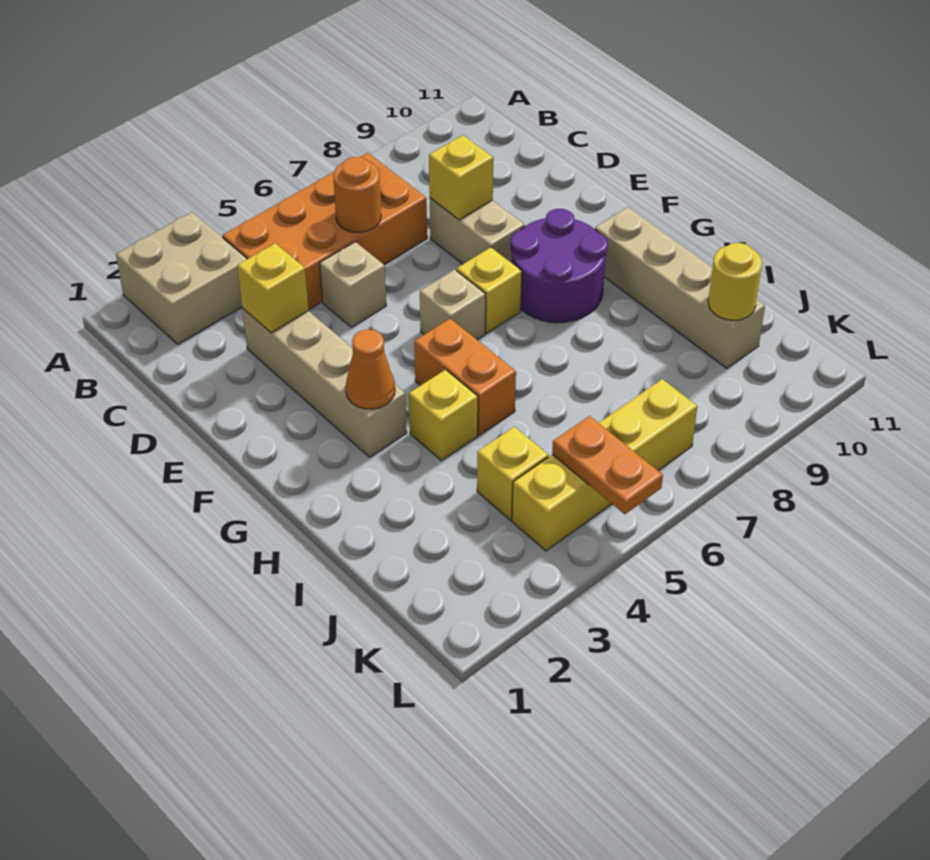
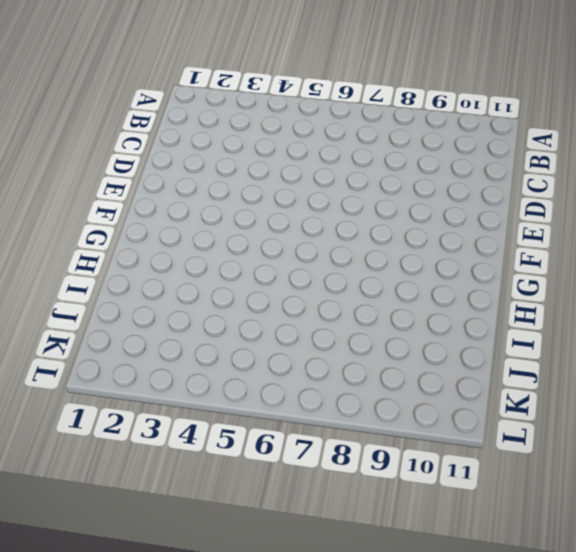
none -> tan 2x2 brick [116,212,247,344]
none -> orange 2x4 brick [222,153,427,309]
none -> tan 1x4 brick [242,308,407,457]

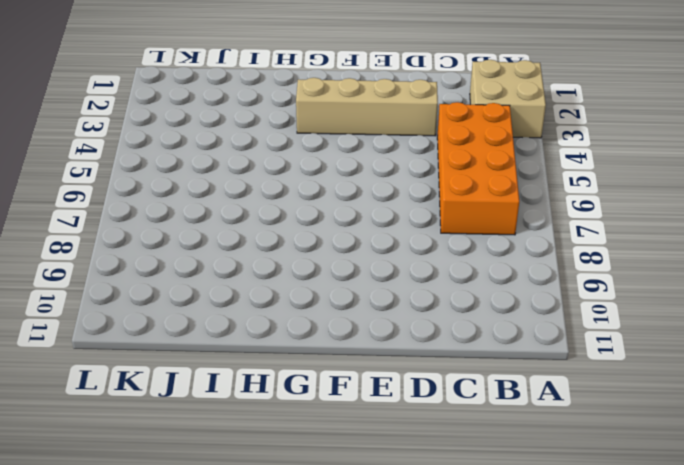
none -> tan 1x1 brick [320,242,386,327]
none -> tan 1x2 brick [430,198,525,264]
none -> tan 1x1 brick [420,269,486,340]

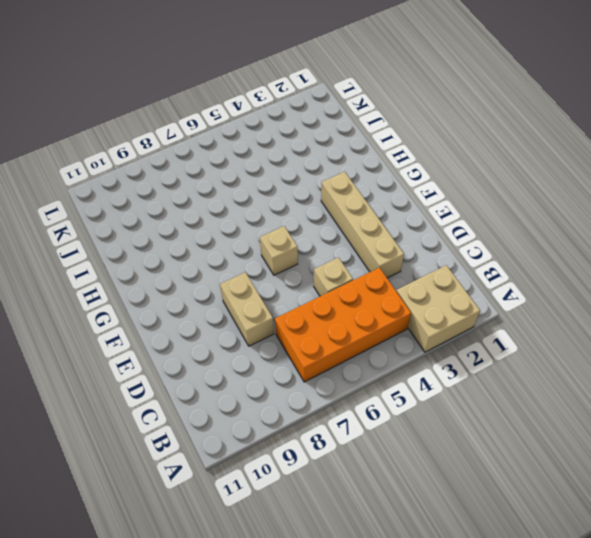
none -> yellow 1x1 brick [456,247,522,333]
none -> purple 2x2 round brick [511,209,608,323]
none -> orange 1x2 brick [414,318,516,435]

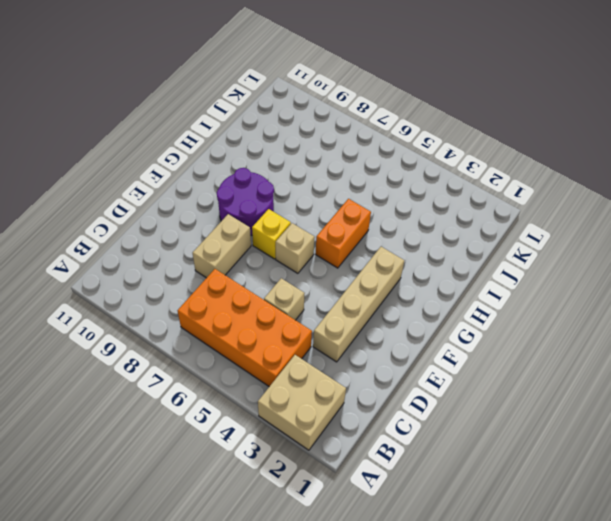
none -> tan 1x4 brick [595,207,765,368]
none -> yellow 1x1 brick [409,370,478,461]
none -> yellow 1x1 brick [477,427,549,520]

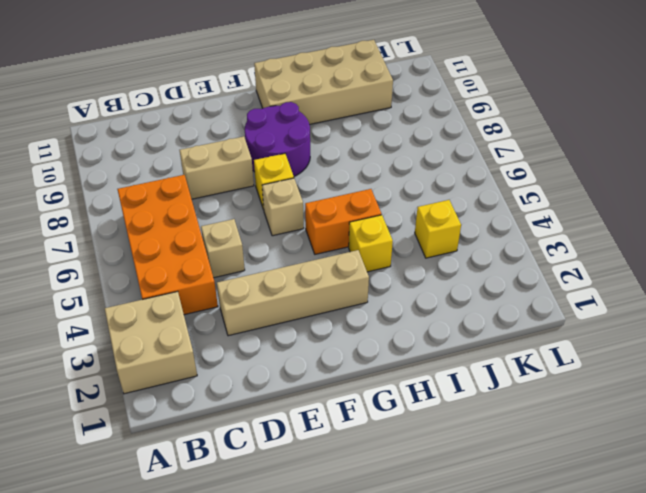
tan 2x4 brick [254,40,393,124] -> tan 1x4 brick [595,207,765,368]
none -> yellow 1x4 brick [512,379,697,551]
none -> orange 1x1 round brick [333,157,381,232]
none -> yellow 1x1 brick [237,243,309,333]

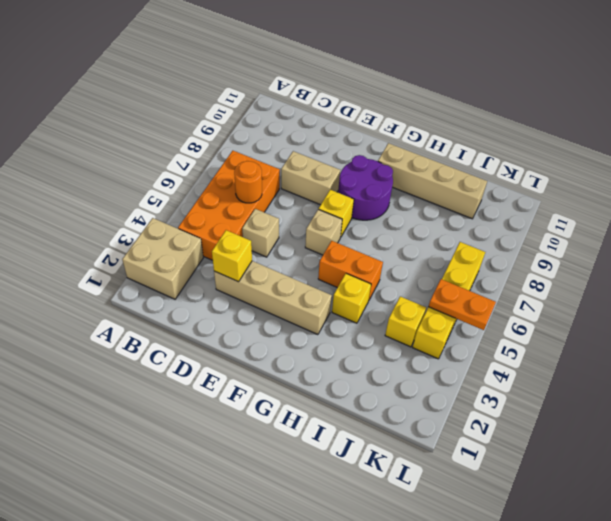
none -> yellow 1x1 brick [429,135,493,220]
none -> orange 1x1 cone [346,330,395,409]
none -> yellow 1x1 round brick [708,243,762,320]

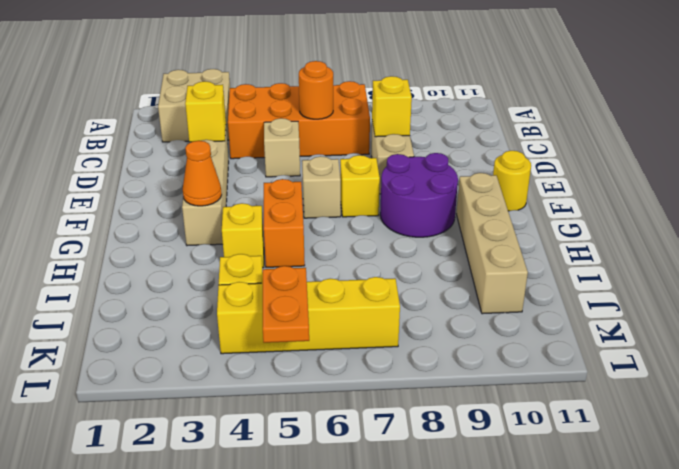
yellow 1x1 round brick [493,151,531,211] -> yellow 1x1 round brick moved to [708,243,762,320]

